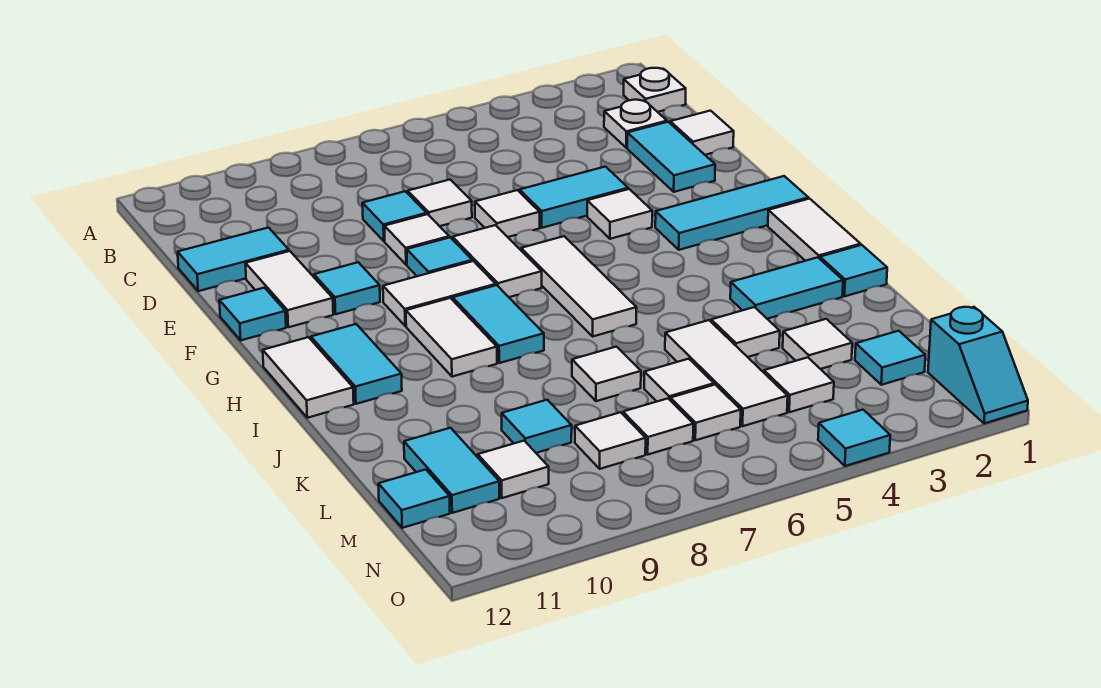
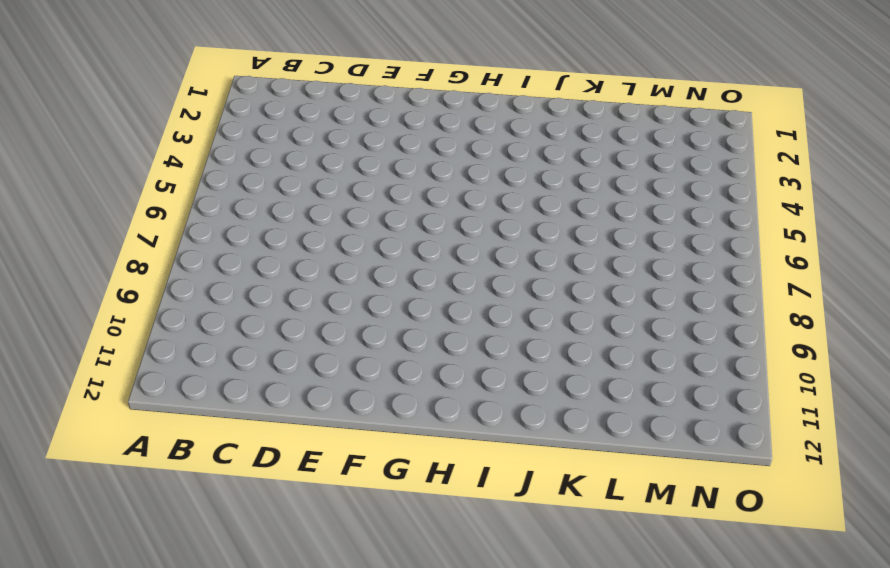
none -> white 1x1 plate [624,68,686,112]
none -> white 1x1 plate [604,100,667,148]
none -> white 1x1 tile [670,111,734,155]
none -> cyan 1x2 tile [627,122,715,192]

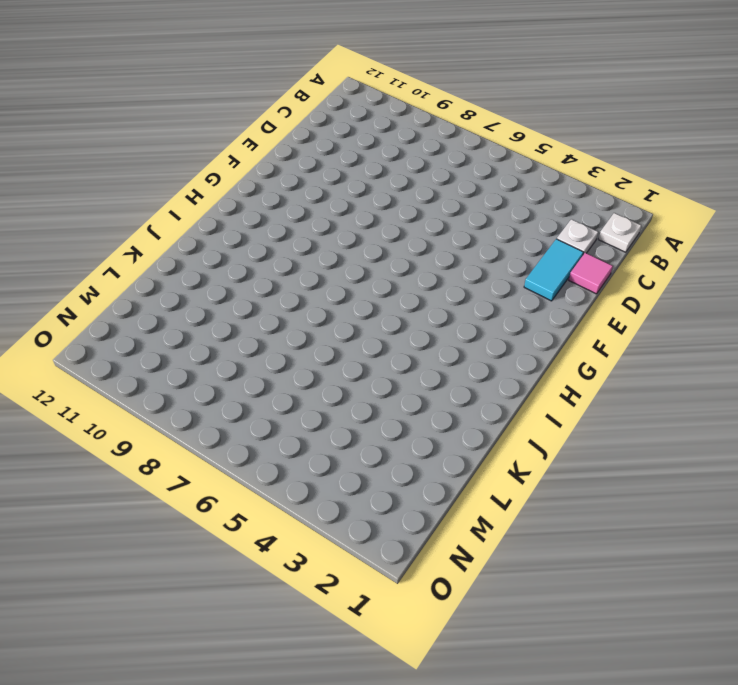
pink 1x1 tile [569,253,613,294] -> white 1x1 tile [670,111,734,155]
none -> white 1x1 tile [408,180,472,226]
none -> cyan 1x1 tile [362,191,427,241]
none -> cyan 1x2 tile [178,228,289,291]
none -> cyan 1x2 tile [520,167,628,228]

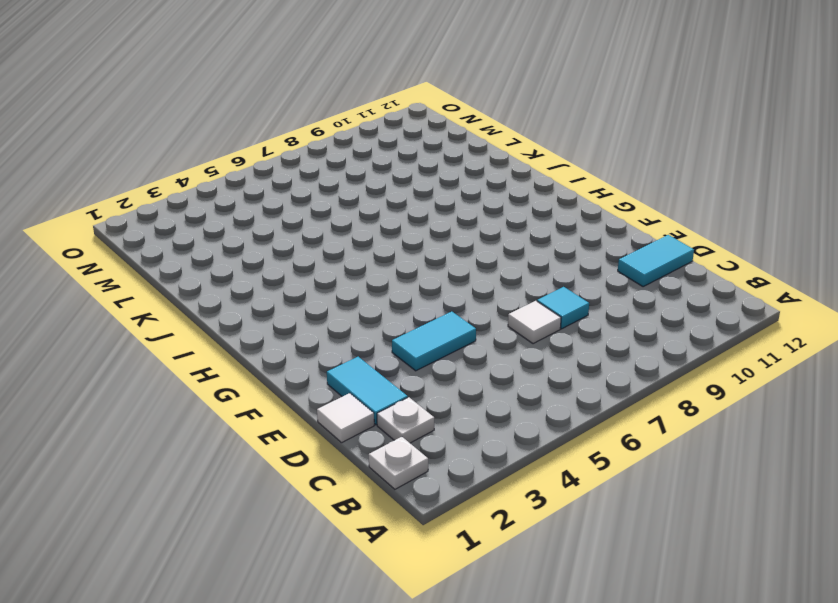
none -> white 1x1 tile [475,190,540,237]
none -> white 1x1 tile [384,214,449,265]
none -> white 1x2 tile [245,251,333,327]
none -> white 1x1 tile [587,189,652,239]

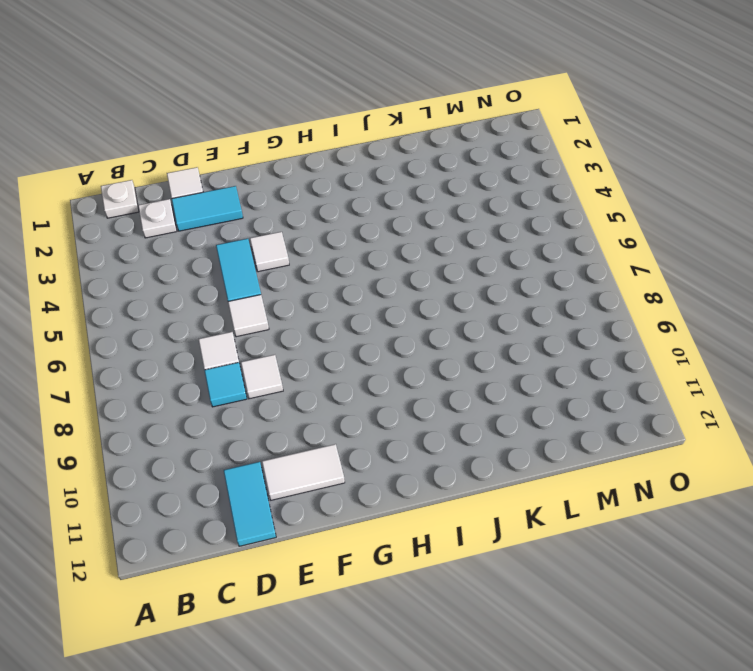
none -> white 1x2 tile [453,225,542,297]
none -> cyan 1x1 tile [407,237,472,276]
none -> cyan 1x1 tile [314,262,380,314]
none -> cyan 1x1 tile [219,288,286,340]

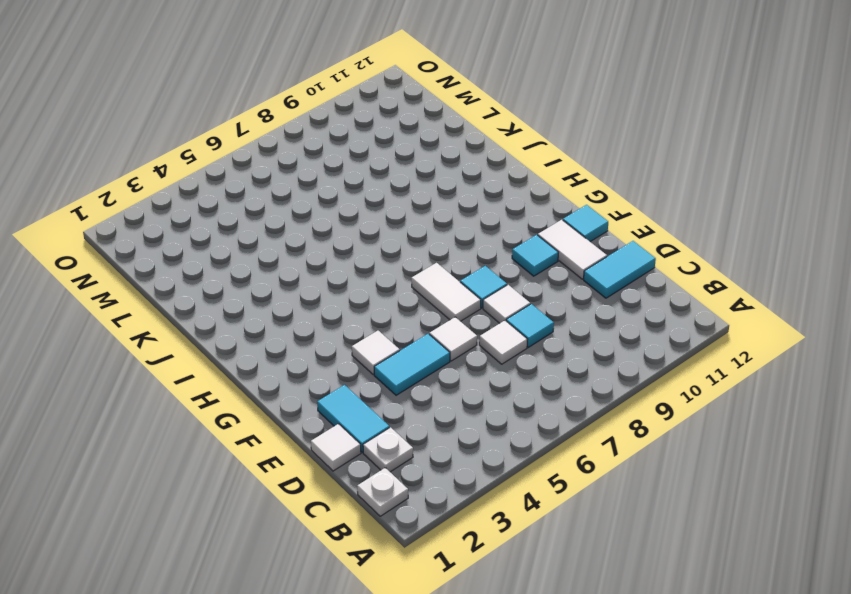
none -> cyan 1x3 tile [655,176,808,250]
none -> white 1x3 tile [521,236,637,336]
none -> white 1x2 tile [383,261,496,326]
none -> white 1x2 tile [768,199,861,261]

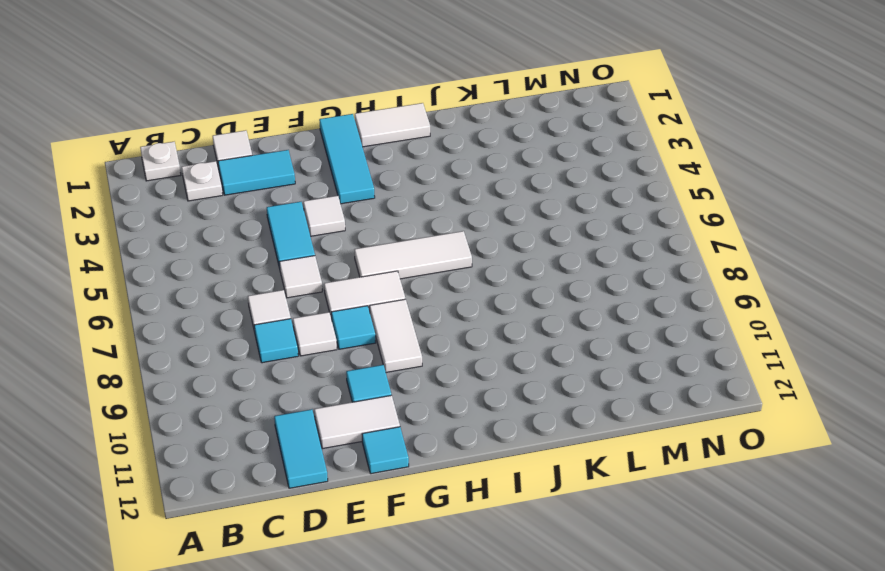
none -> cyan 1x2 tile [453,285,544,363]
none -> white 1x2 tile [406,298,497,377]
none -> cyan 1x2 tile [311,324,402,404]
none -> white 1x2 tile [263,337,354,418]

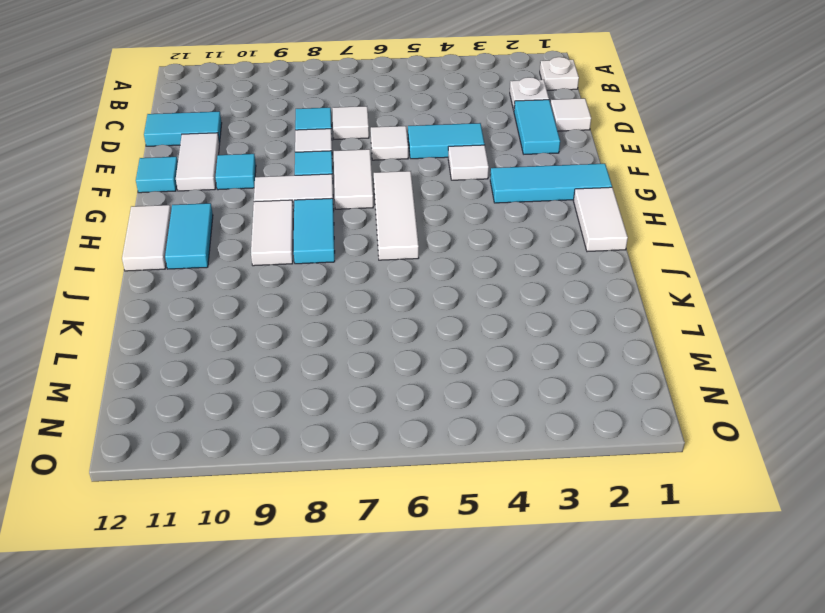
none -> cyan 1x1 tile [820,245,887,296]
none -> cyan 1x2 tile [730,257,843,319]
none -> white 1x1 tile [711,307,780,357]
none -> white 1x3 tile [665,320,788,426]

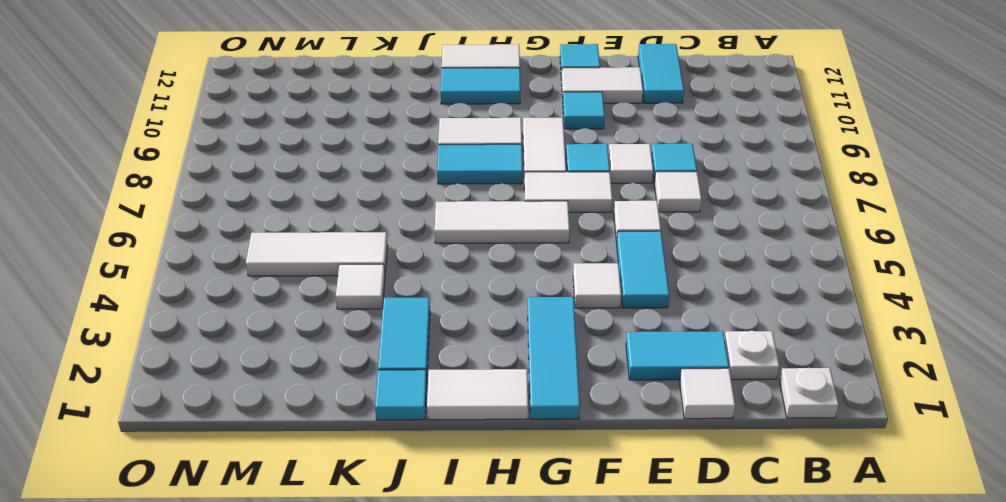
none -> white 1x1 tile [572,347,641,401]
none -> white 1x1 tile [783,319,852,369]
none -> white 1x1 tile [644,359,714,401]
none -> cyan 1x1 tile [502,400,572,453]

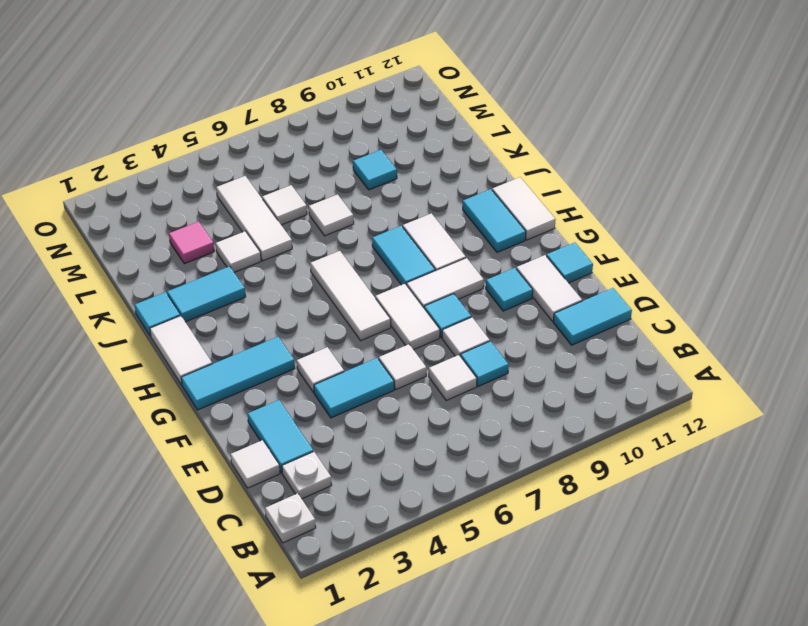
pink 1x1 tile [169,222,214,264] -> white 1x1 tile [783,319,852,369]
none -> cyan 1x2 tile [404,428,499,513]
none -> cyan 1x1 tile [855,331,925,385]
none -> white 1x1 tile [764,357,834,412]
none -> white 1x1 tile [670,385,741,440]

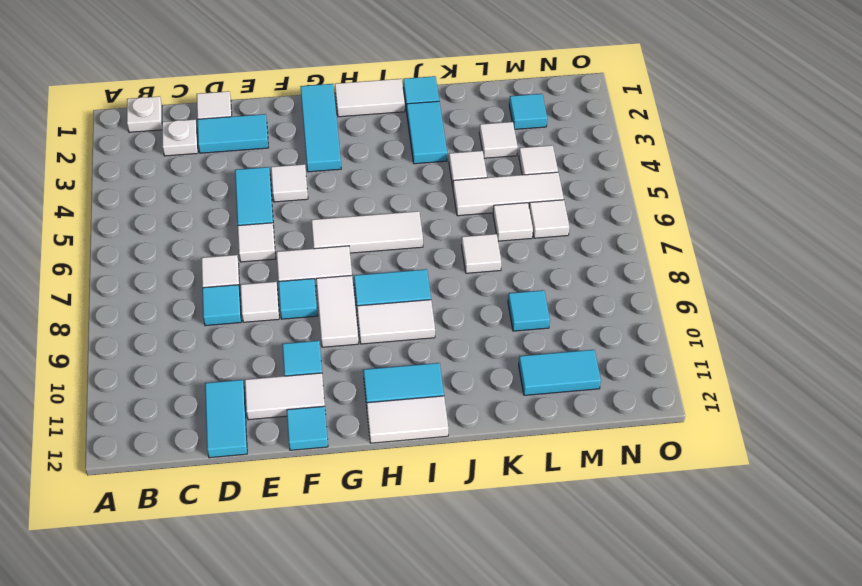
none -> white 1x1 tile [623,399,693,454]
none -> white 1x1 tile [575,412,646,469]
none -> white 1x1 tile [478,441,549,498]
none -> cyan 1x1 tile [378,470,450,528]

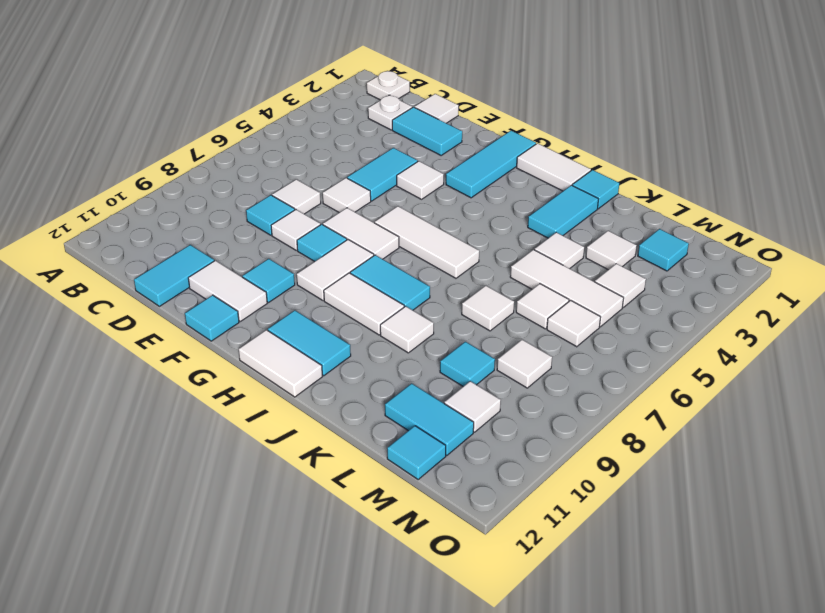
white 1x1 tile [380,306,434,353] -> white 1x1 tile moved to [623,399,693,454]
none -> cyan 1x2 slope [928,307,1028,424]
none -> cyan 1x1 tile [818,410,890,466]

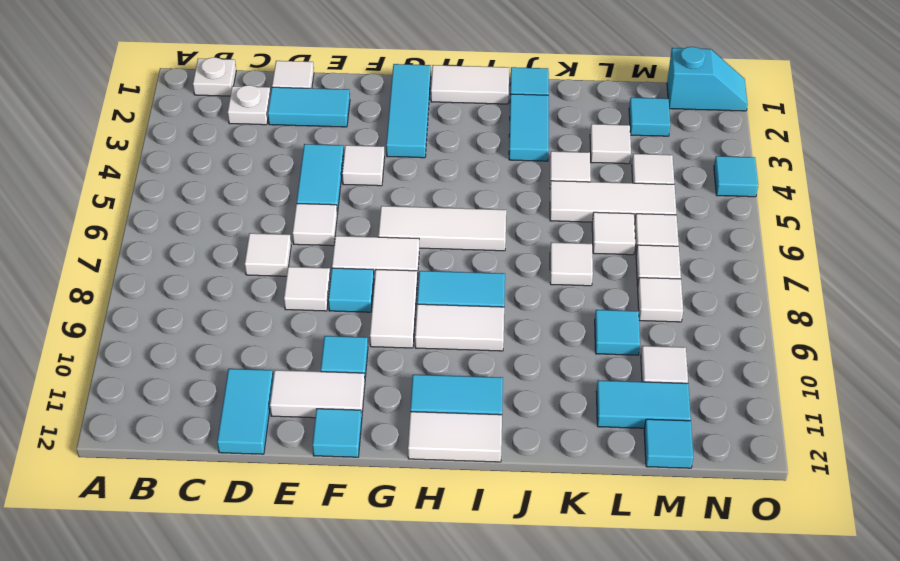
none -> cyan 1x1 tile [362,191,427,241]

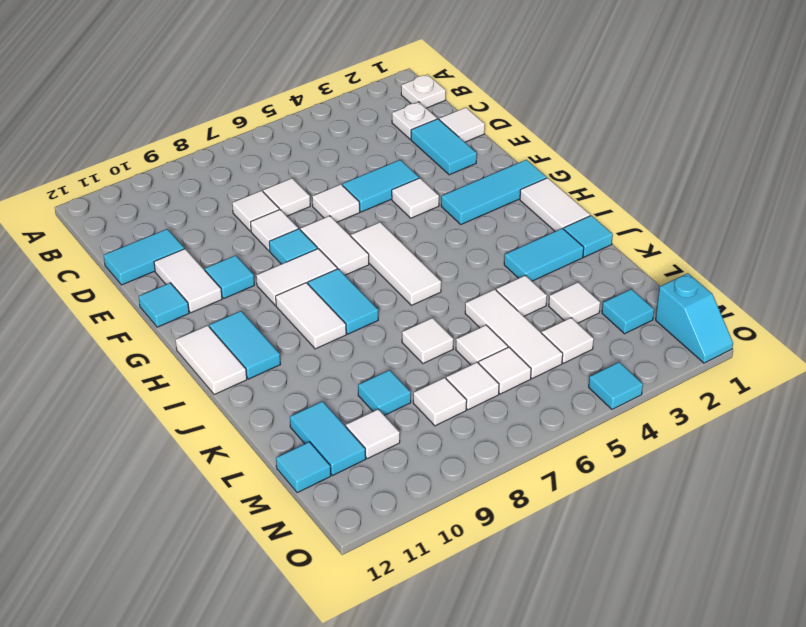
white 1x1 tile [232,191,279,231] -> cyan 1x1 tile [362,191,427,241]

